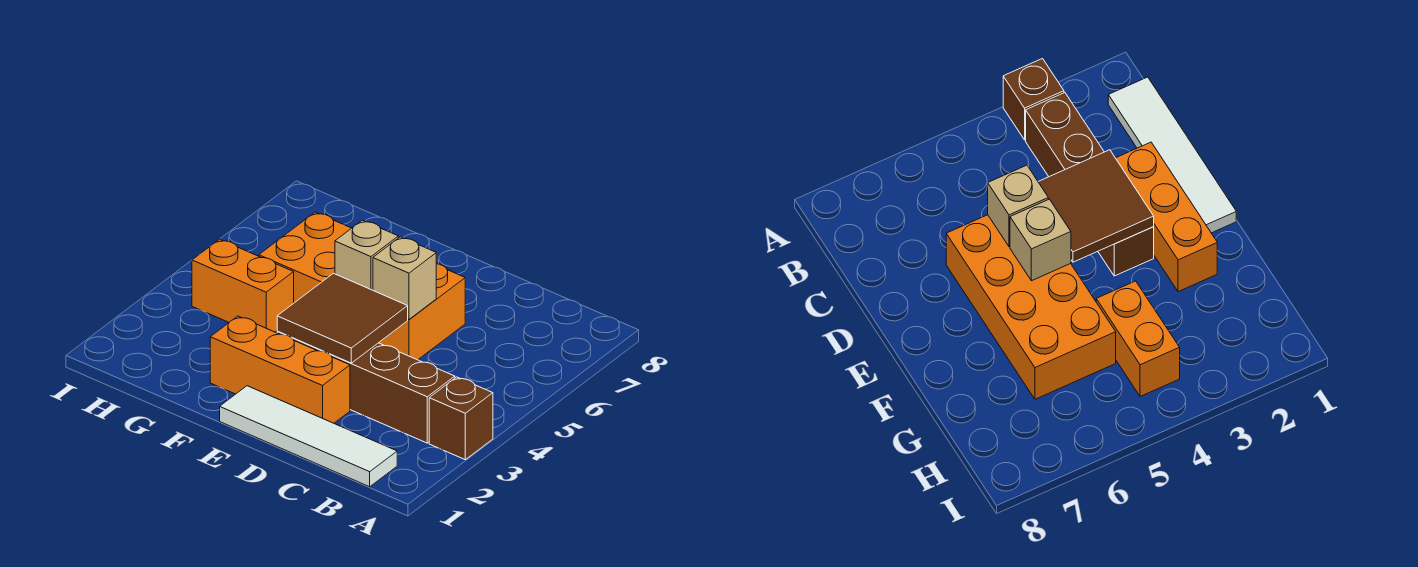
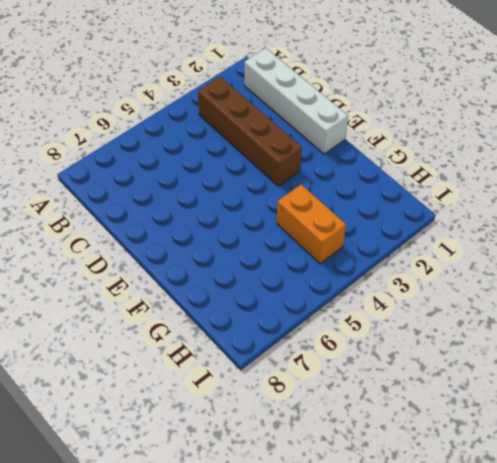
white 1x4 brick [245,48,348,154] -> white 1x4 tile [220,386,397,487]
none -> brown 1x1 brick [429,377,493,460]
none -> orange 1x3 brick [210,316,350,423]

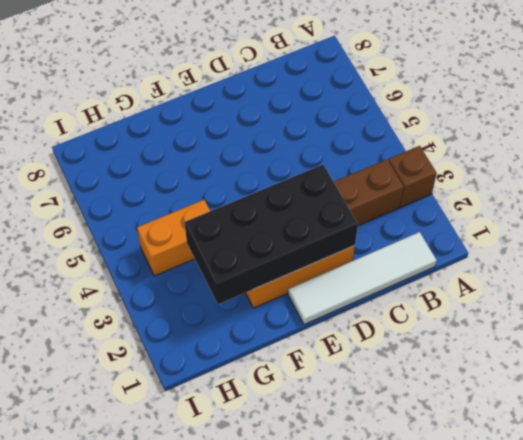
black 2x4 brick [185,165,358,304] -> brown 2x2 tile [277,273,408,363]
none -> orange 2x4 brick [259,212,465,360]
none -> tan 1x1 brick [373,237,436,319]

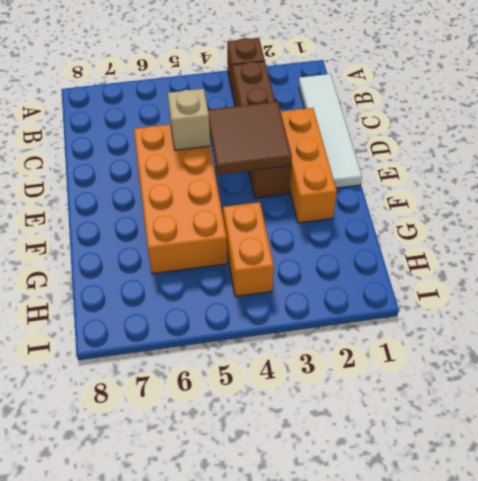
none -> tan 1x1 brick [335,220,398,290]

